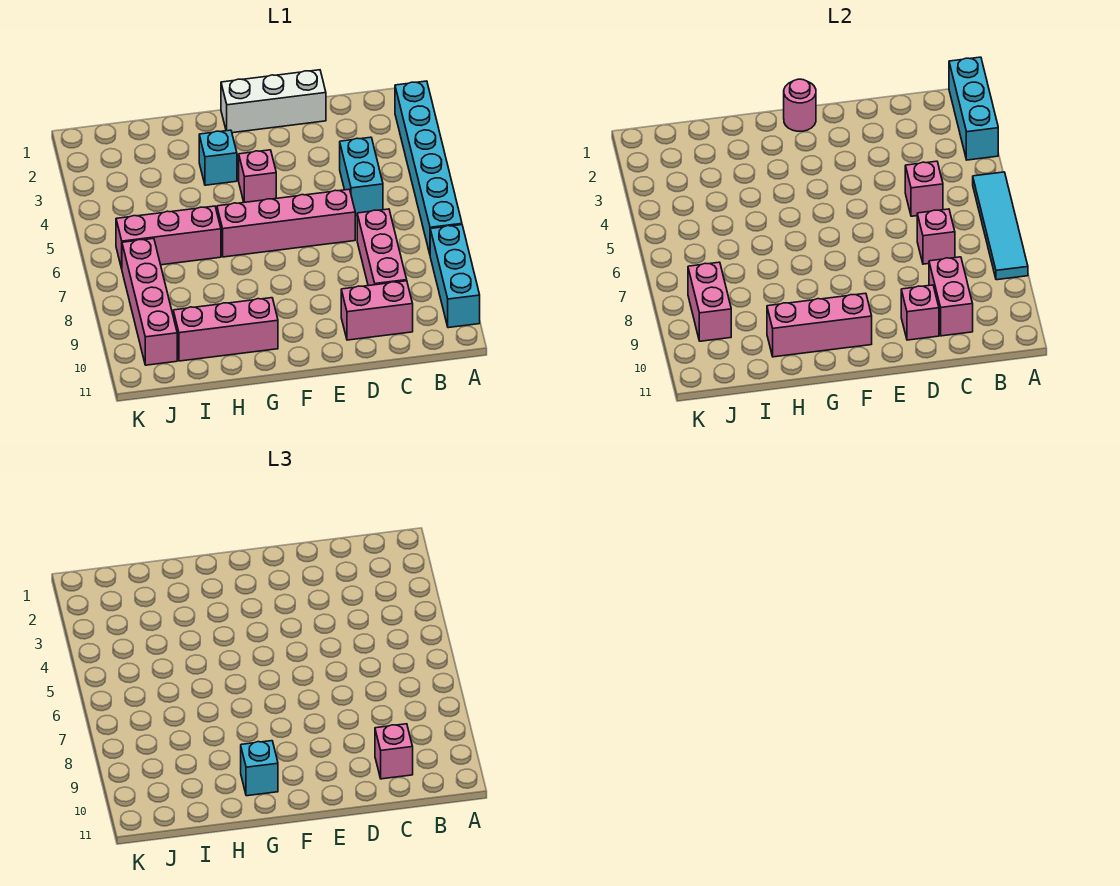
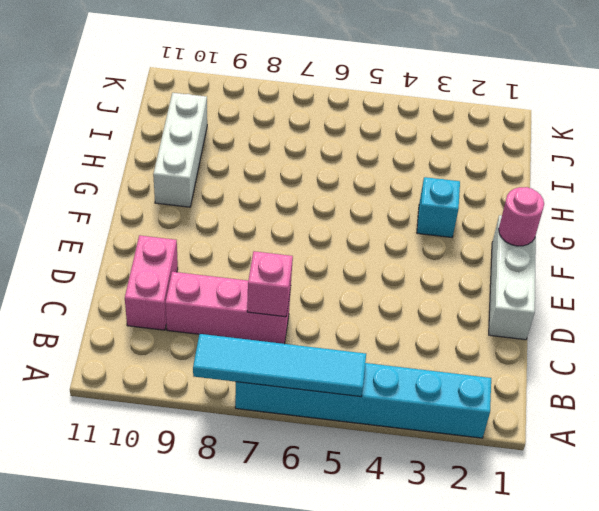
white 1x3 brick [153,93,207,207] -> pink 1x3 brick [173,298,278,361]
none -> cyan 1x3 brick [430,225,480,328]
none -> cyan 1x2 brick [340,137,383,216]
none -> pink 1x4 brick [217,189,355,257]

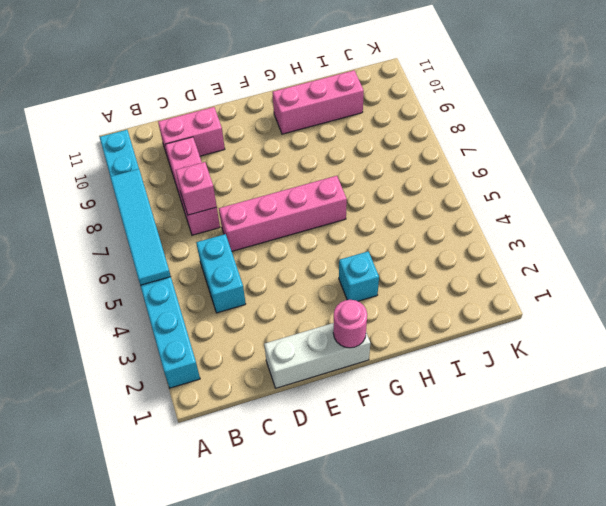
none -> pink 1x1 brick [239,150,276,202]
none -> pink 1x3 brick [116,206,221,268]
none -> pink 1x4 brick [122,238,177,365]

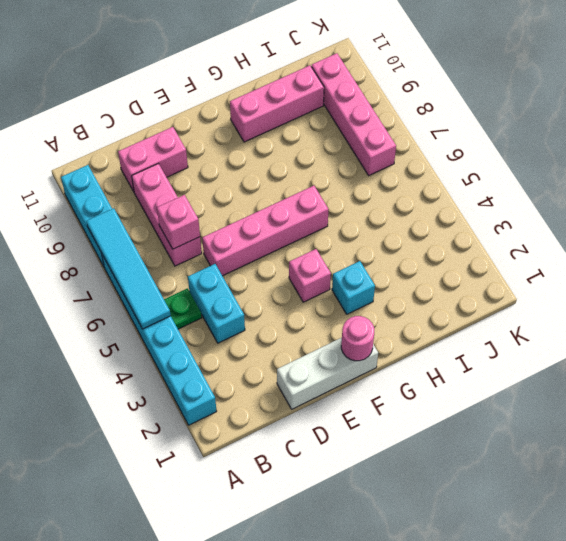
green 1x1 plate [164,288,202,329] -> none
none -> pink 1x3 brick [116,206,221,268]
none -> cyan 1x3 brick [949,57,998,160]
none -> pink 1x1 brick [905,161,943,216]

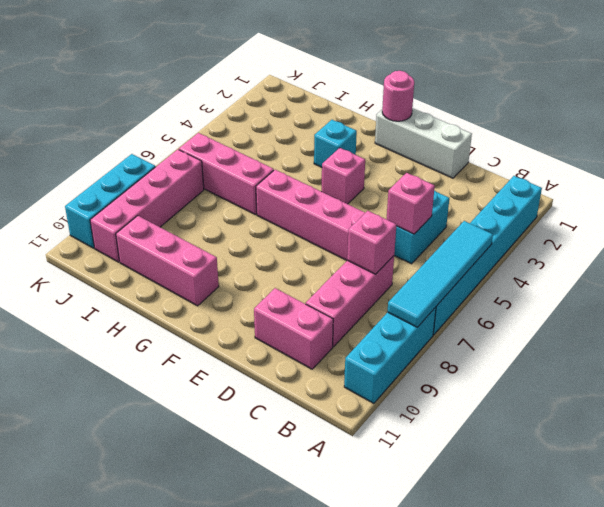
cyan 1x3 brick [65,154,155,248] -> cyan 1x3 brick moved to [949,57,998,160]
none -> pink 1x2 brick [929,257,973,336]
none -> pink 1x1 brick [901,285,939,340]
none -> pink 1x3 brick [767,293,872,357]

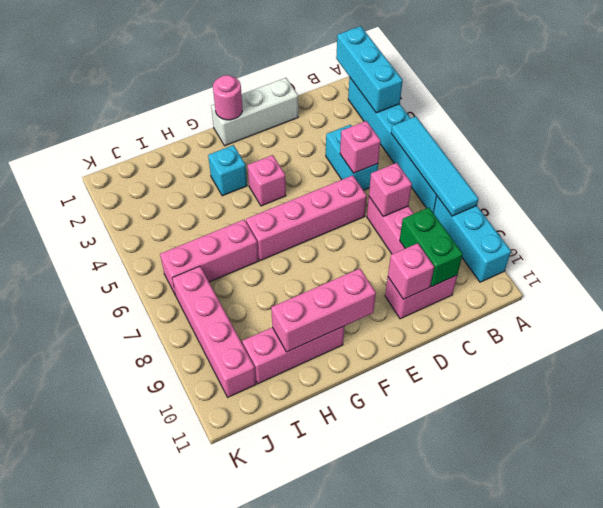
green 1x2 brick [400,208,463,287] -> pink 1x2 brick [929,257,973,336]
none -> pink 1x2 brick [688,262,731,341]
none -> pink 1x1 brick [375,724,413,779]
none -> cyan 1x1 brick [241,741,278,796]

